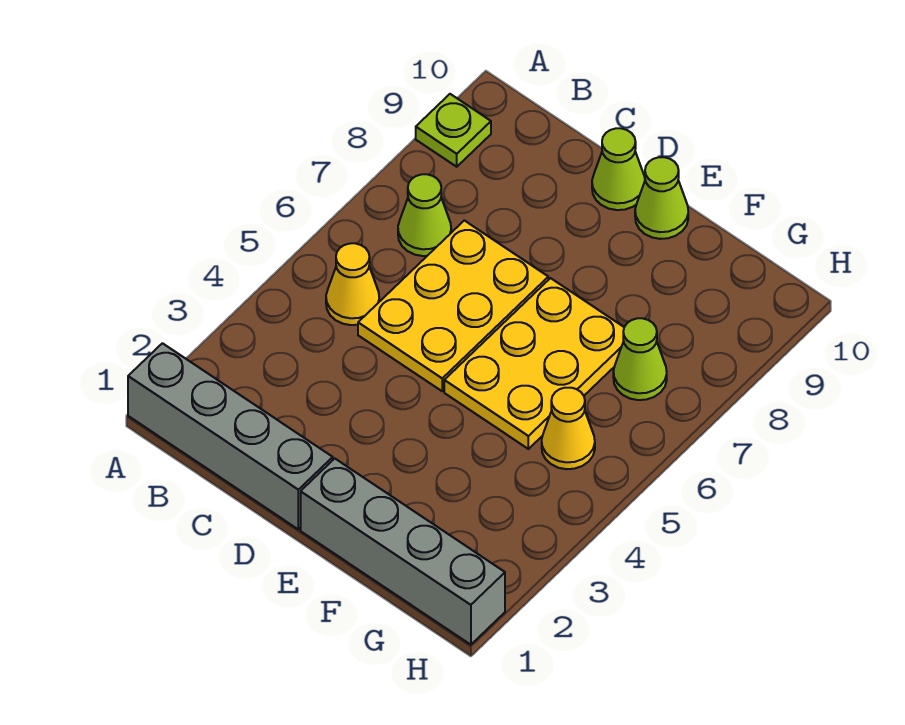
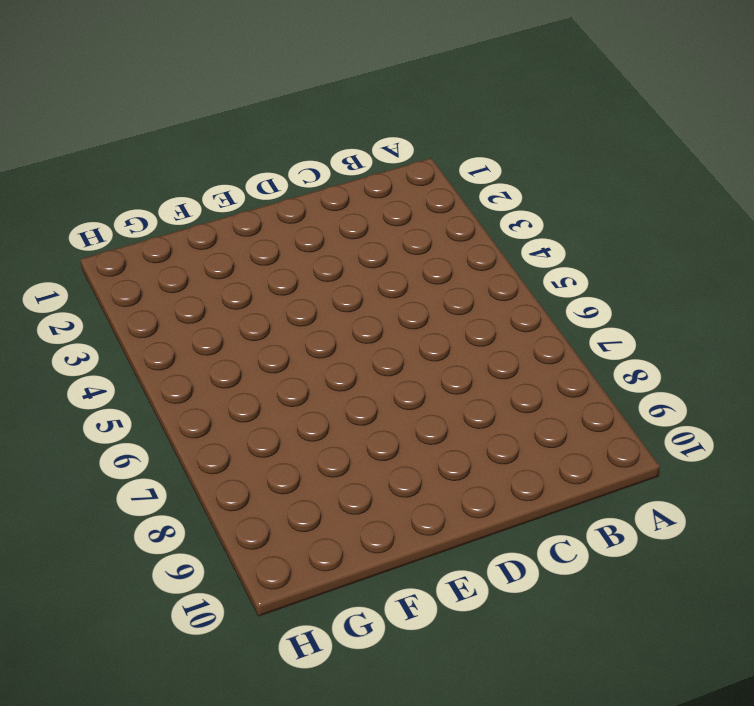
none -> grey 1x4 brick [128,343,333,529]
none -> lime 1x1 plate [416,94,491,167]

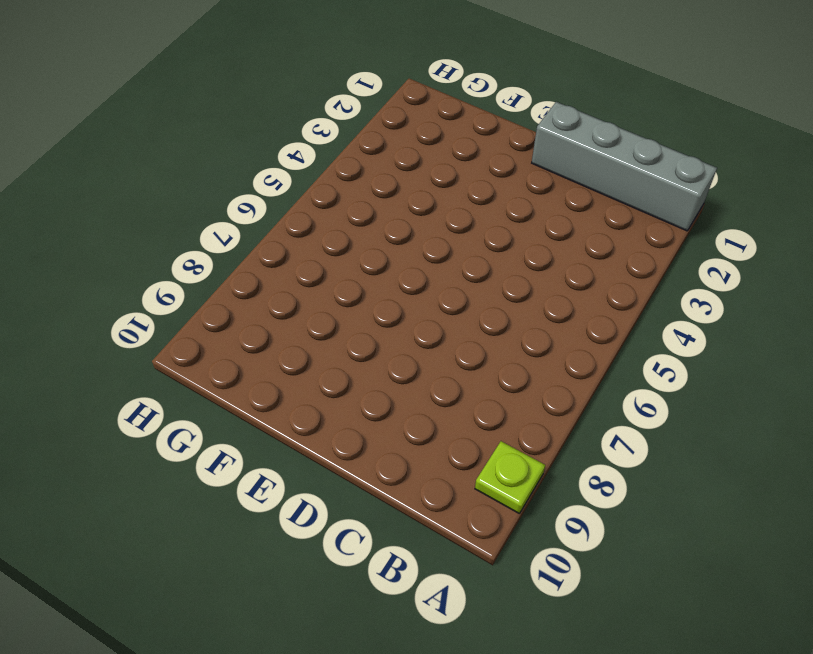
none -> yellow 1x1 cone [326,243,379,325]
none -> lime 1x1 cone [398,174,451,256]

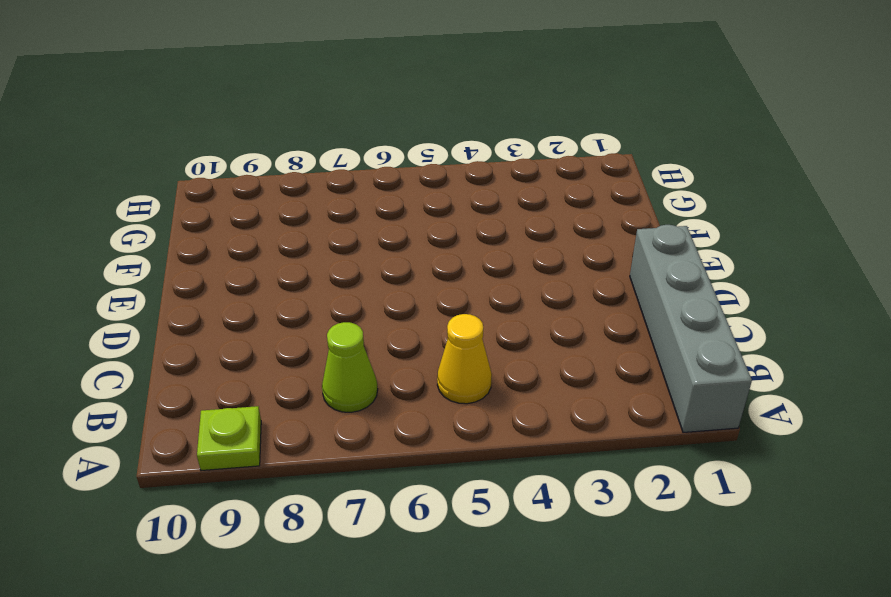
none -> yellow 2x3 plate [358,220,548,391]
none -> lime 1x1 cone [592,128,645,210]

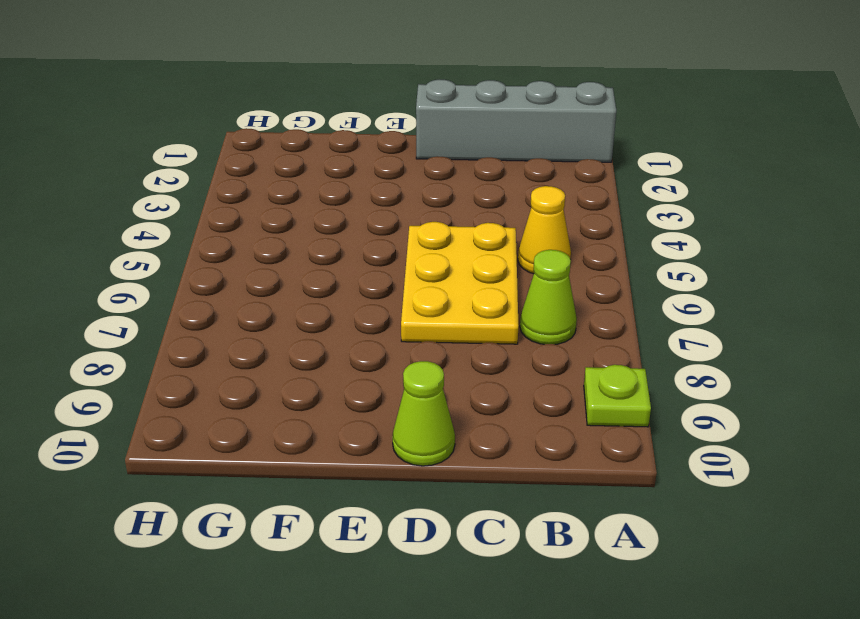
none -> grey 1x4 brick [301,459,505,645]
none -> yellow 2x3 plate [444,278,624,449]

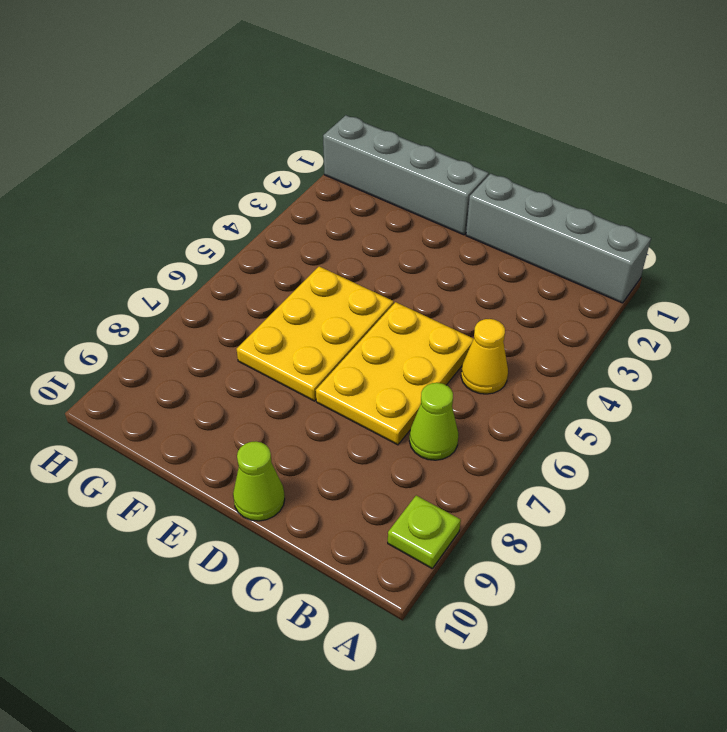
none -> lime 1x1 cone [635,157,688,239]
none -> yellow 1x1 cone [542,388,595,469]

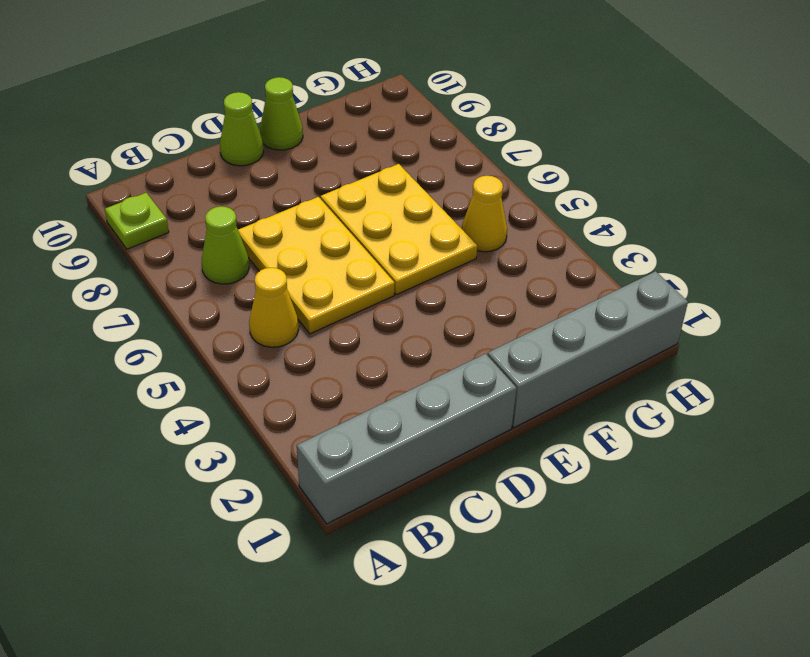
none -> lime 1x1 cone [613,318,667,400]

